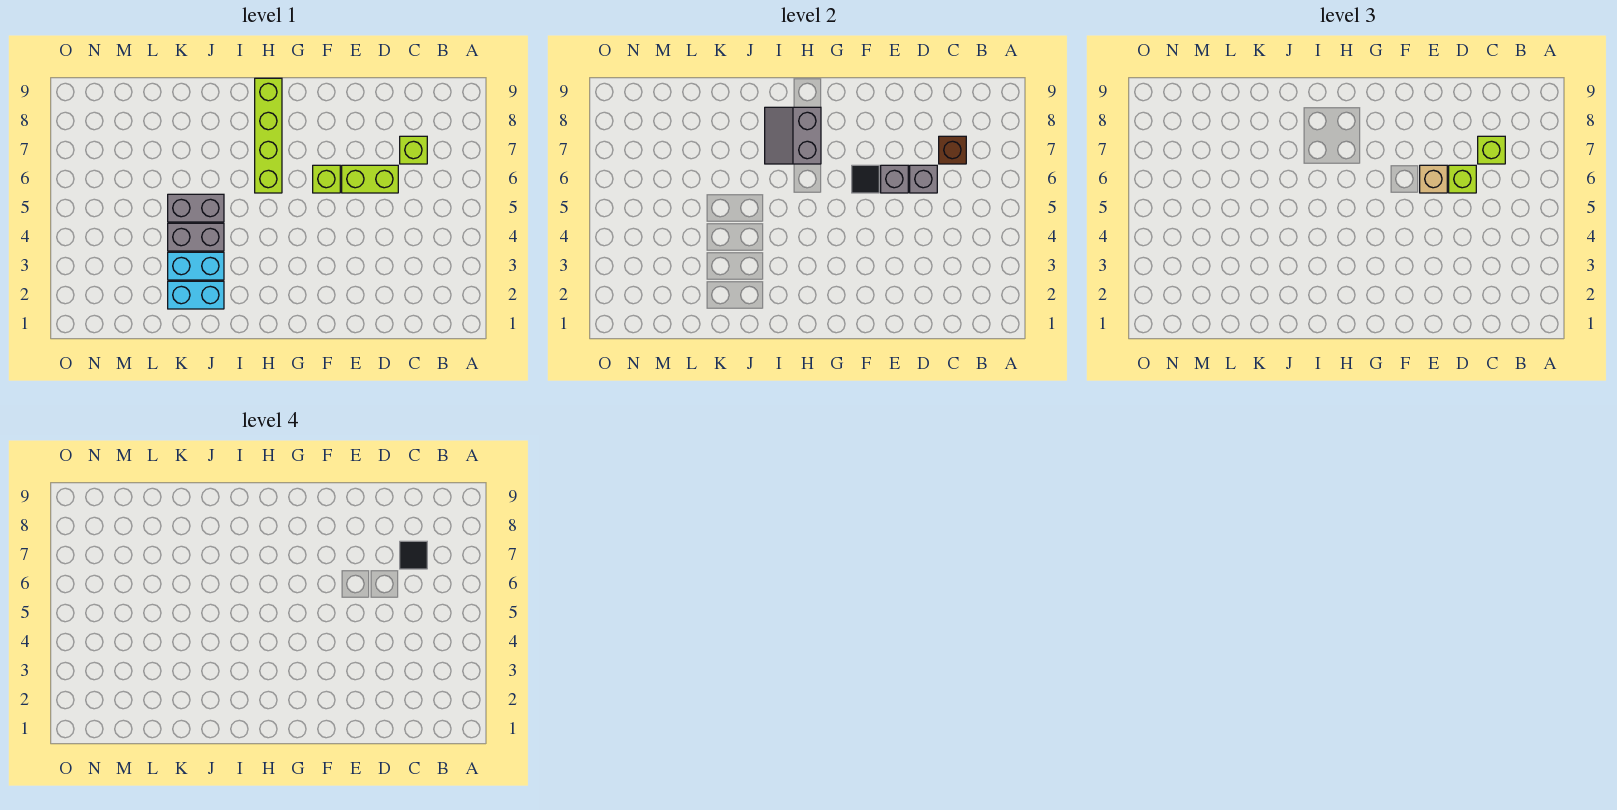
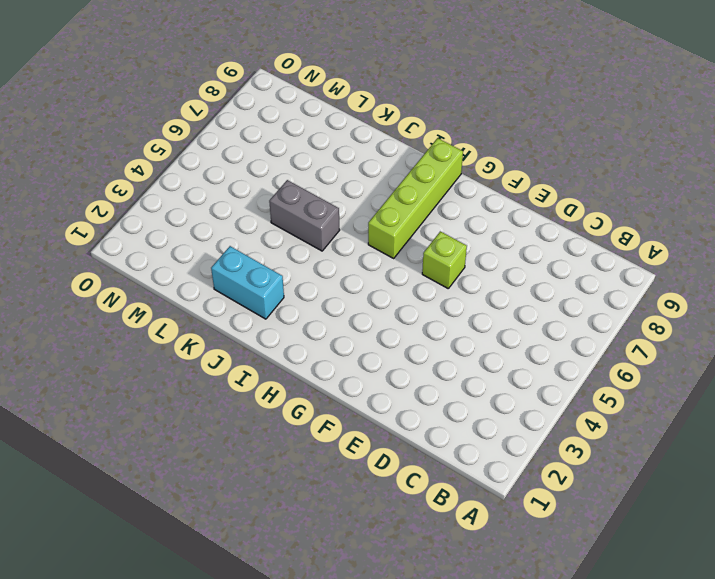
none -> lime 1x1 brick [400,136,427,164]
none -> lime 1x2 brick [342,165,398,193]
none -> cyan 1x2 brick [168,252,224,280]

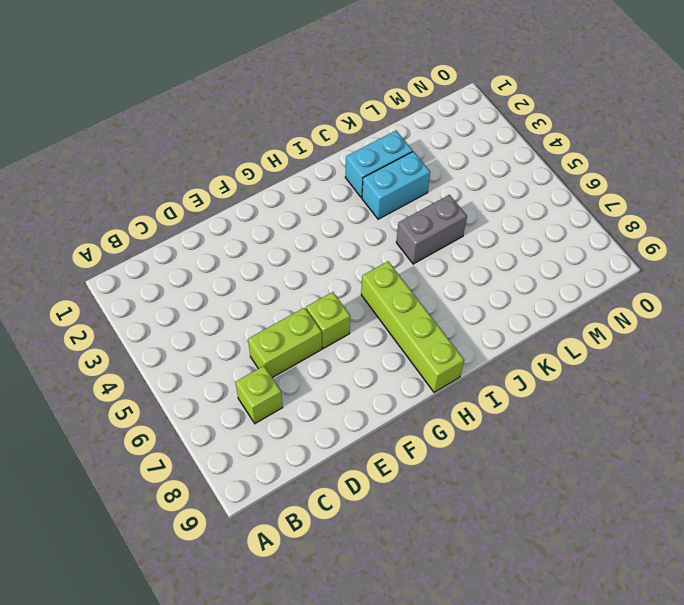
none -> grey 1x2 brick [168,223,224,251]
none -> brown 1x1 brick [939,136,966,164]
none -> grey 1x1 brick [910,165,937,193]

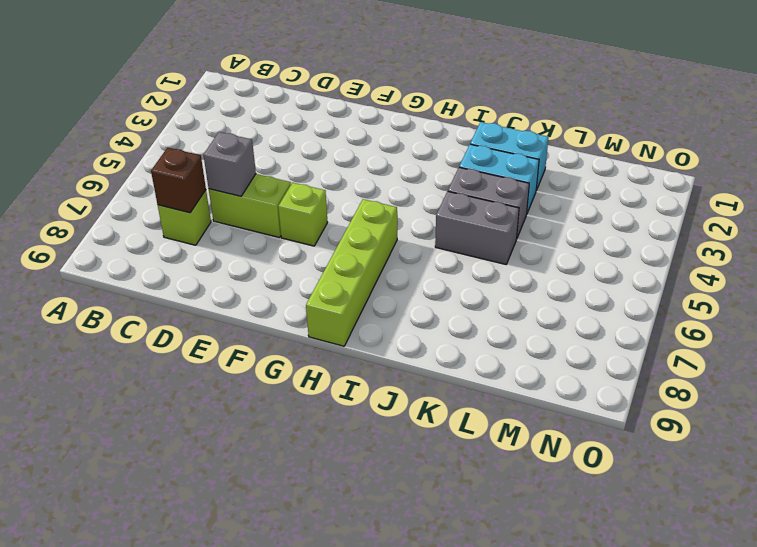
none -> grey 1x1 brick [881,165,908,193]
none -> black 1x1 tile [852,165,879,193]
none -> grey 2x2 slope [765,107,821,164]

